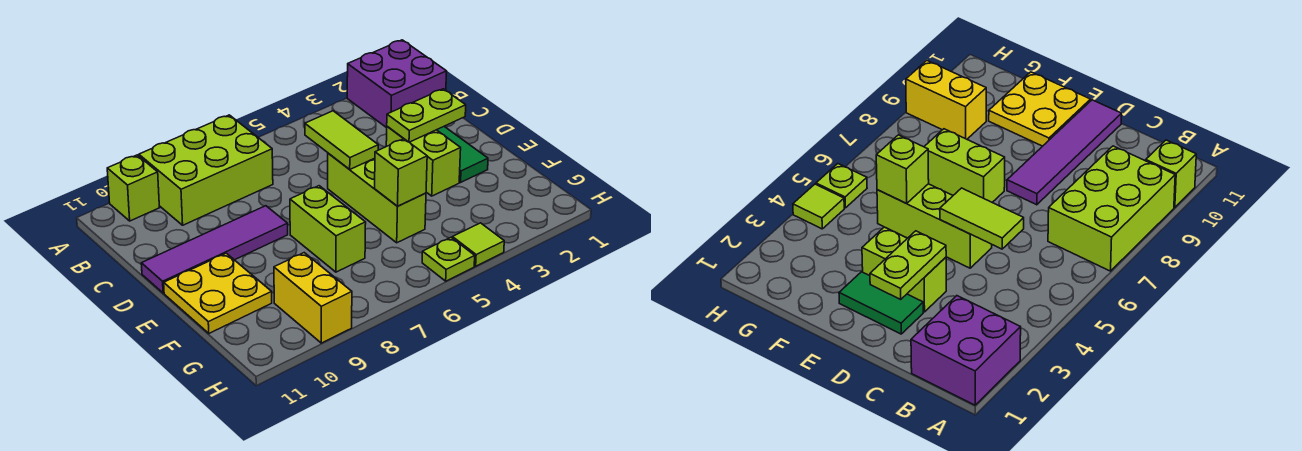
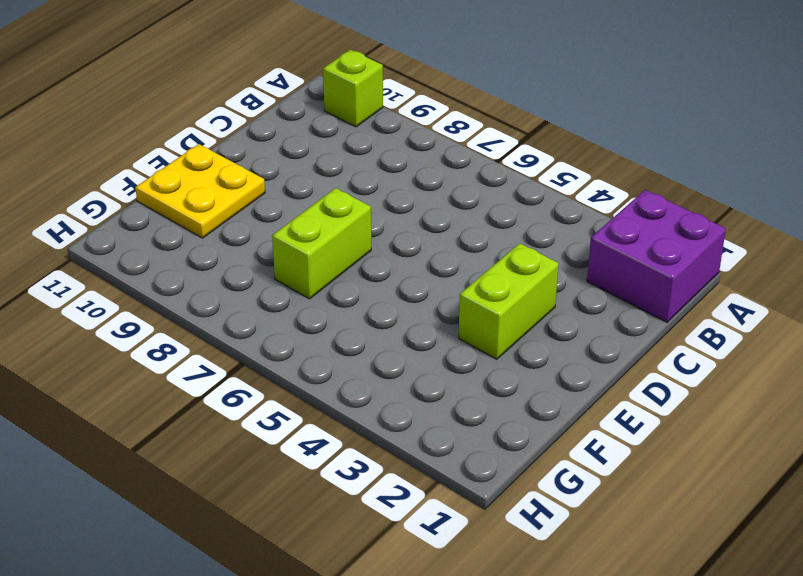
none -> lime 2x3 brick [139,115,273,225]
none -> green 1x2 tile [437,127,488,182]
none -> lime 1x3 brick [328,153,426,243]

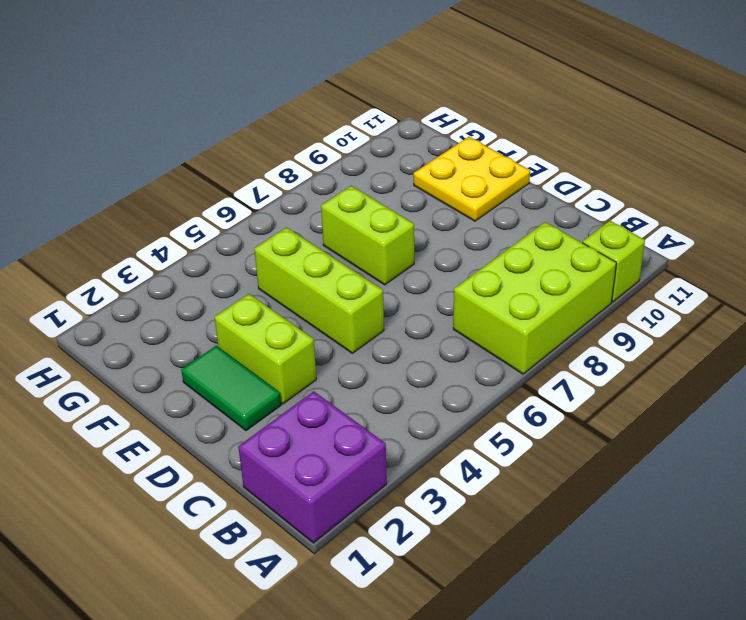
none -> purple 1x4 tile [141,206,288,293]
none -> yellow 1x2 brick [274,253,352,343]
none -> lime 1x1 tile [452,223,504,266]

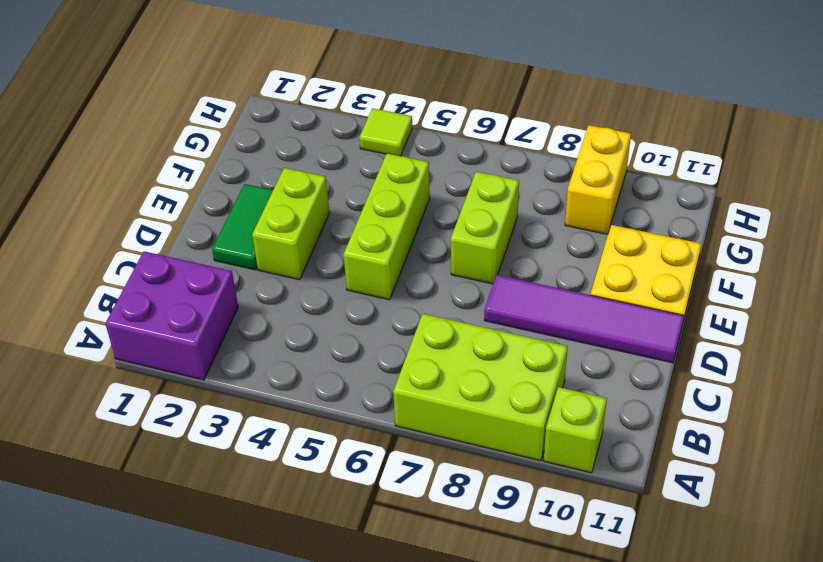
none -> lime 1x1 plate [422,238,475,281]
none -> lime 1x2 tile [305,111,378,169]
none -> lime 1x2 plate [387,89,466,142]

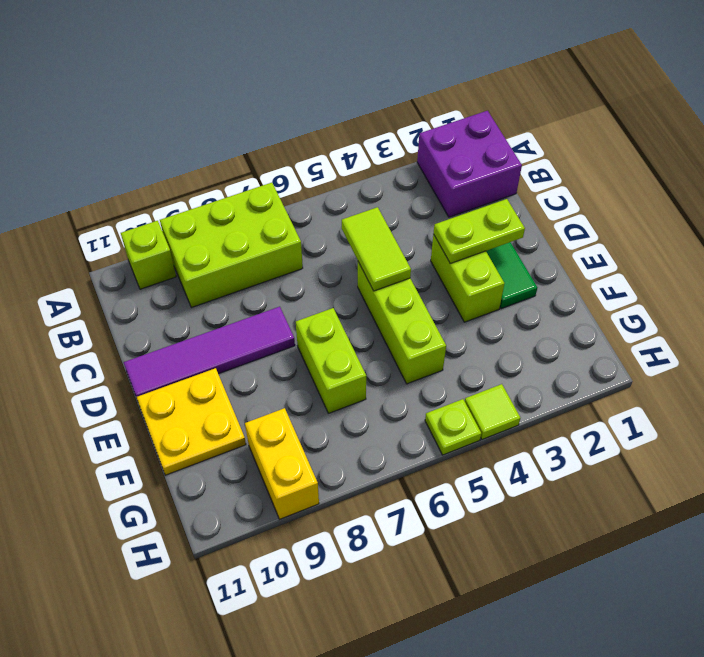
none -> lime 1x1 brick [375,139,427,206]

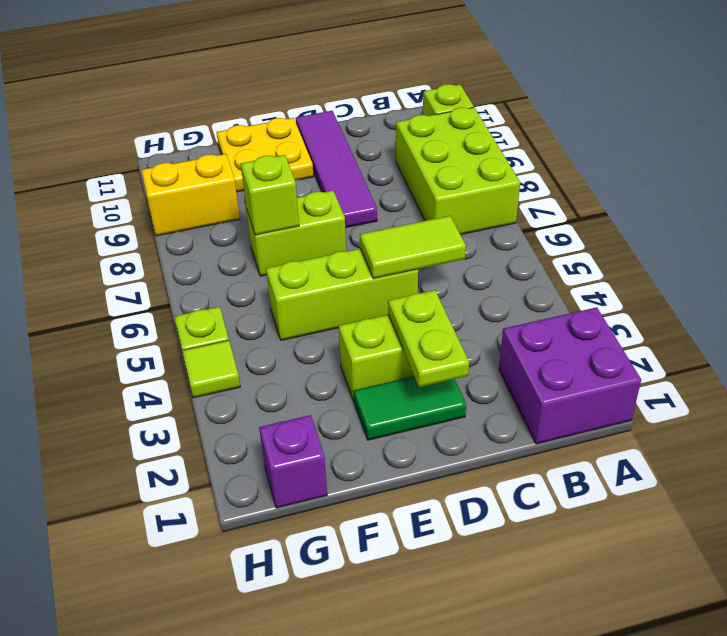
lime 1x1 brick [241,155,299,235] -> lime 1x1 brick moved to [375,139,427,206]
purple 1x1 brick [259,415,327,508] -> none

